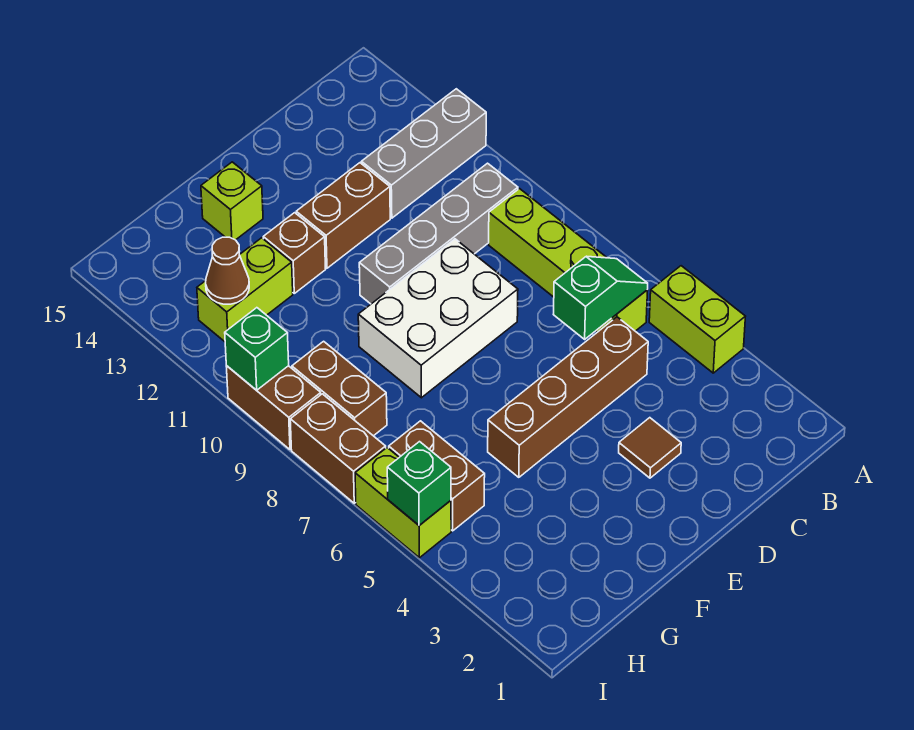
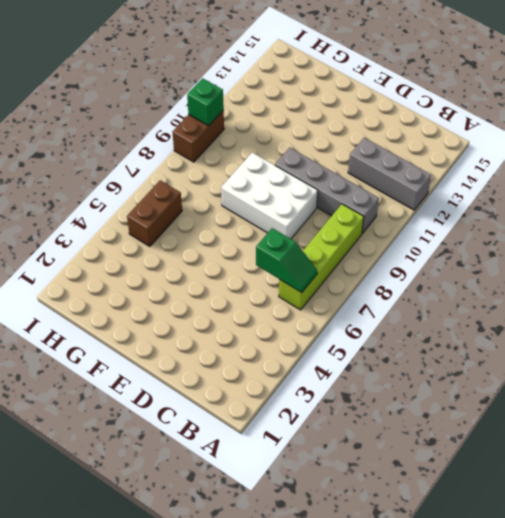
none -> lime 1x2 brick [649,266,746,373]
none -> brown 1x4 brick [488,317,648,477]
none -> brown 1x1 tile [619,418,681,478]

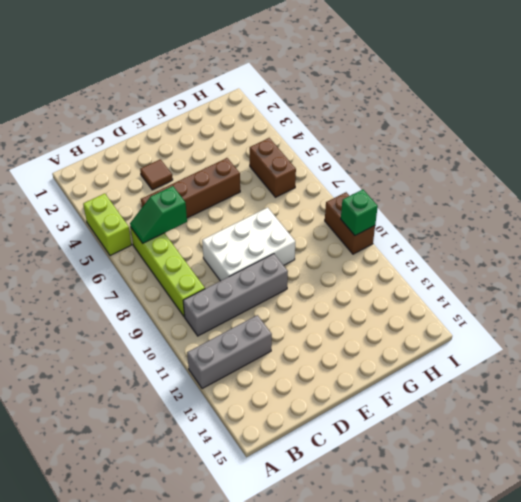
none -> brown 1x2 brick [296,163,390,268]
none -> brown 1x1 brick [263,213,326,293]
none -> lime 1x1 brick [201,162,263,240]

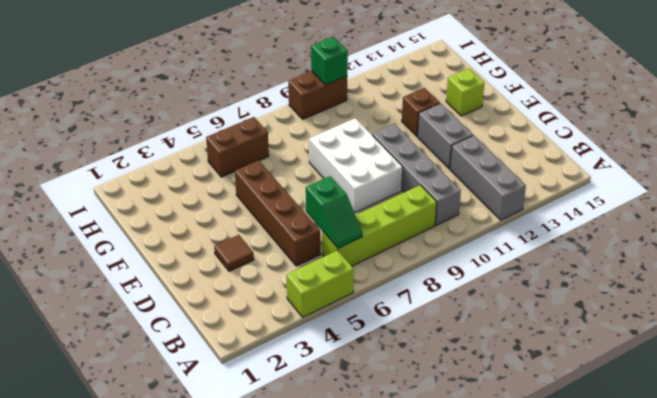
grey 1x2 brick [418,103,473,169] -> brown 1x2 brick [296,163,390,268]
none -> lime 1x2 brick [197,238,293,342]
none -> brown 1x2 brick [292,341,387,436]
none -> lime 1x2 brick [355,448,451,558]

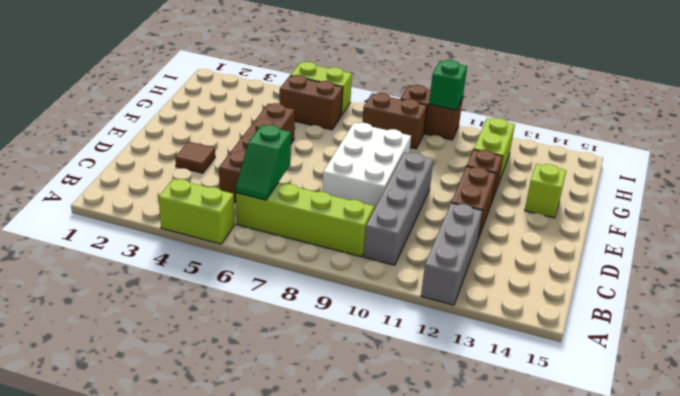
none -> brown 1x2 brick [290,394,386,503]
none -> brown 1x1 cone [206,237,249,304]
none -> green 1x1 brick [387,442,451,525]

